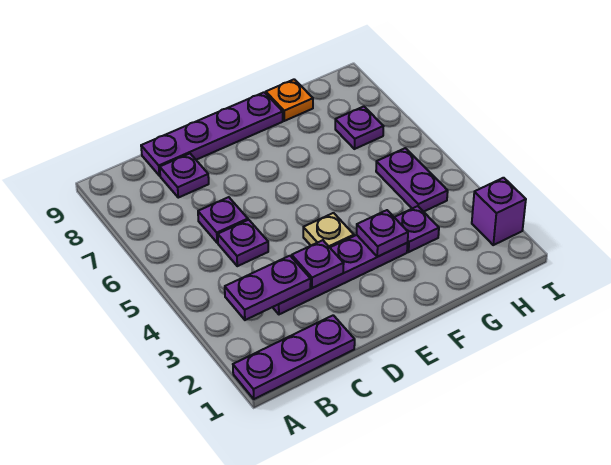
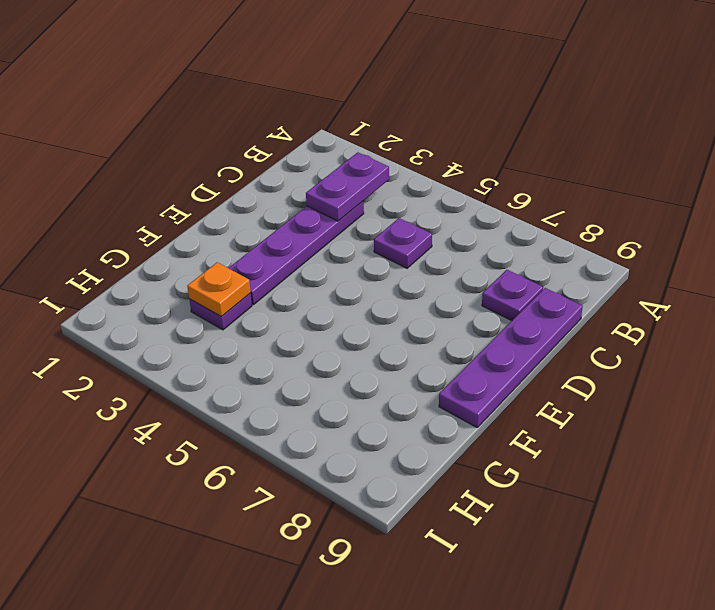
orange 1x1 plate [187,262,251,317] -> orange 1x1 plate moved to [266,79,313,121]
none -> purple 1x3 plate [233,315,355,399]
none -> purple 1x1 plate [198,197,248,243]
none -> tan 1x1 plate [303,213,354,247]

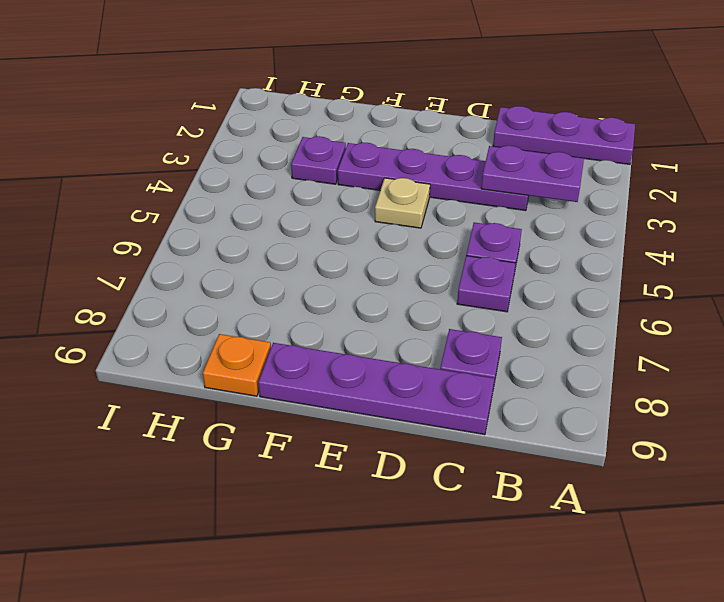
none -> purple 1x2 plate [376,148,448,212]
none -> purple 1x1 plate [335,107,384,149]
none -> purple 1x1 brick [472,178,526,245]

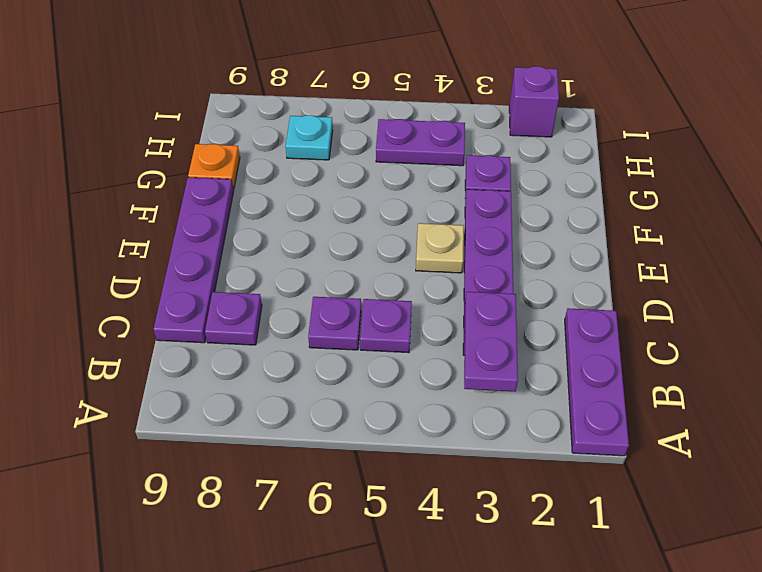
cyan 1x1 plate [286,115,333,160] -> purple 1x1 plate [335,107,384,149]
none -> purple 1x1 plate [292,240,344,288]
none -> purple 1x1 plate [357,210,408,257]

